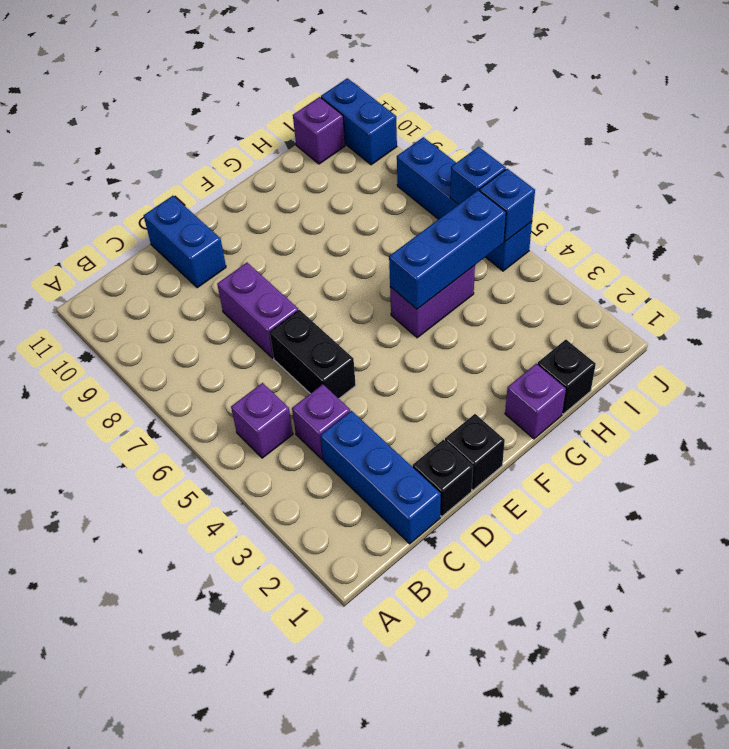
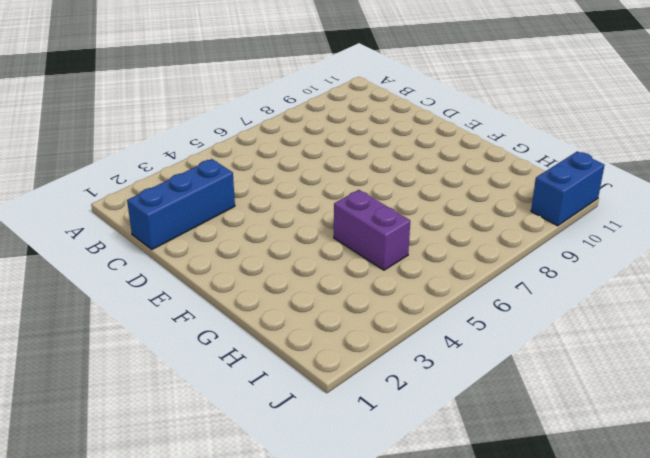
none -> purple 1x1 brick [231,383,293,458]
none -> purple 1x1 brick [292,384,350,460]
none -> black 1x1 brick [413,440,473,517]

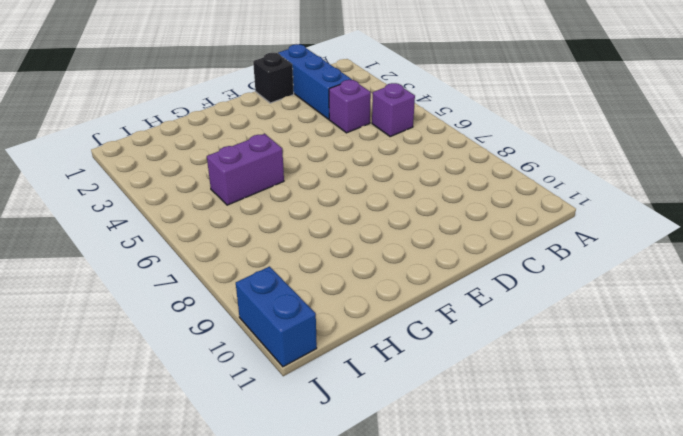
none -> black 1x2 brick [270,310,356,399]
none -> purple 1x2 brick [217,263,299,358]
none -> blue 1x2 brick [144,196,226,288]

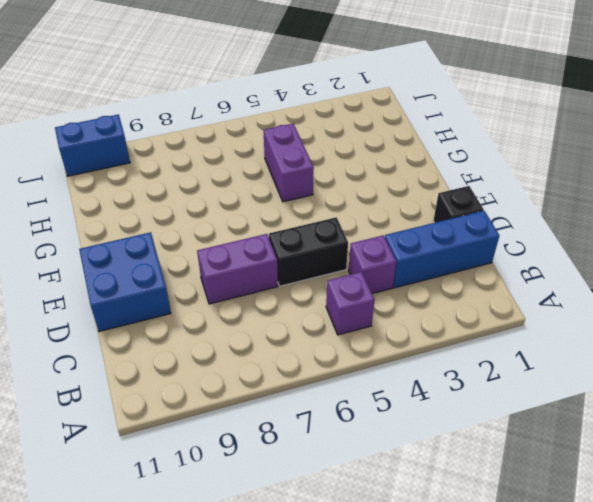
blue 2x2 brick [79,232,171,331] -> blue 1x2 brick [144,196,226,288]
none -> black 1x1 brick [445,414,505,490]
none -> purple 1x1 brick [505,364,566,439]
none -> black 1x1 brick [538,340,596,414]

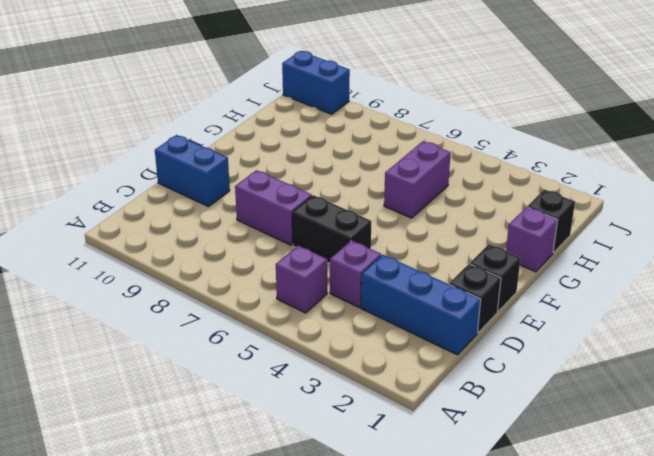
none -> purple 1x1 brick [293,97,345,164]
none -> blue 1x4 brick [397,137,532,271]
none -> blue 1x3 brick [389,190,506,309]

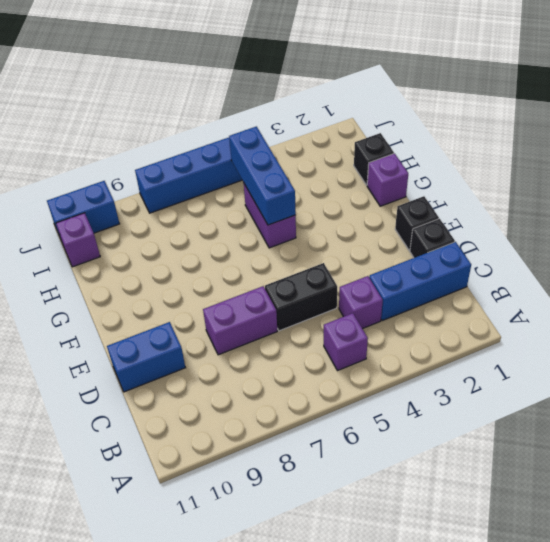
none -> blue 1x1 brick [480,169,535,242]
none -> blue 1x1 brick [450,147,506,205]

